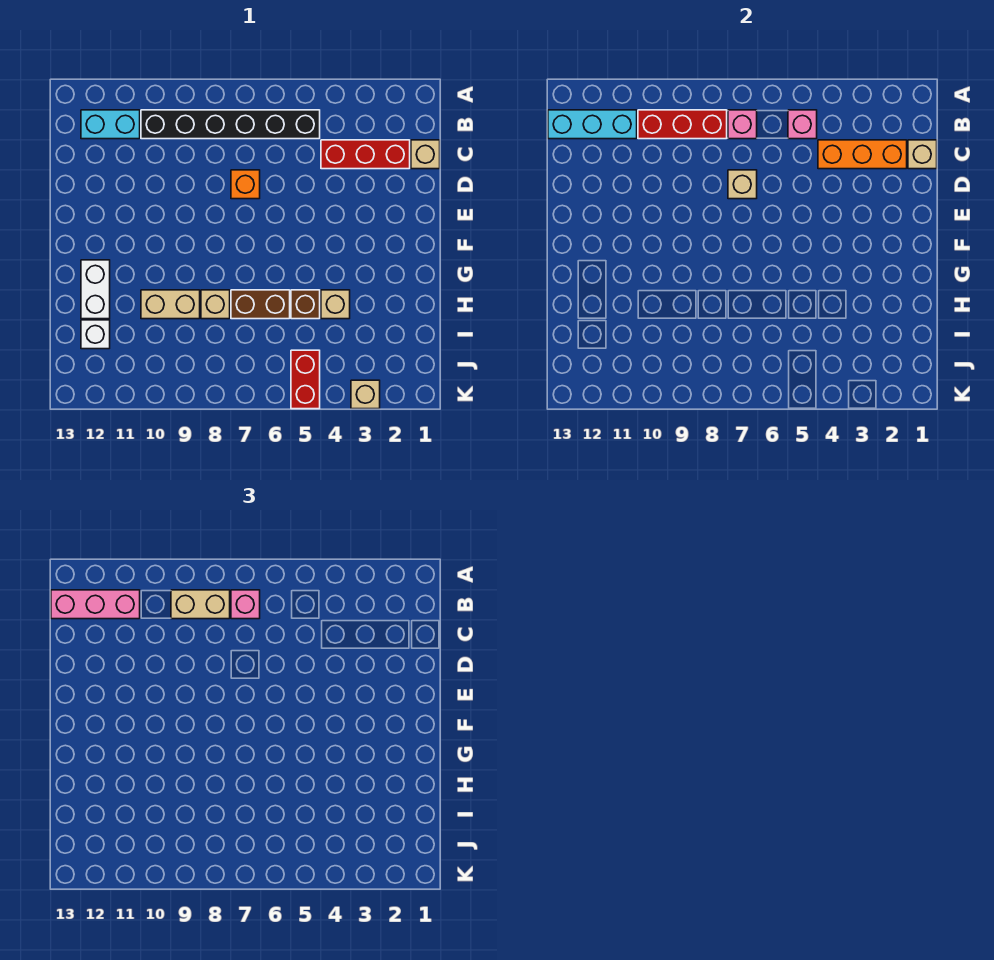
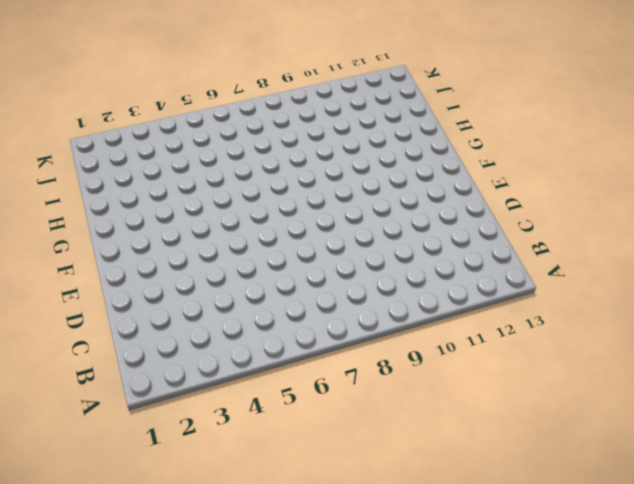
none -> black 1x6 brick [141,110,320,139]
none -> cyan 1x2 brick [81,110,140,139]
none -> tan 1x1 brick [411,140,440,169]

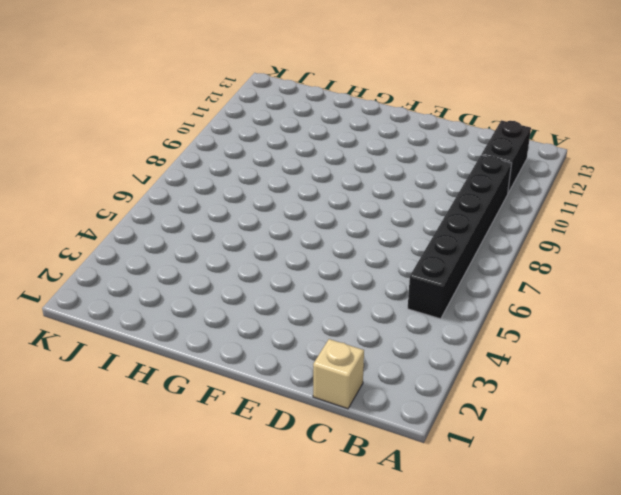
black 1x2 brick [481,120,531,193] -> cyan 1x2 brick [81,110,140,139]
none -> red 1x3 brick [321,140,410,169]
none -> orange 1x1 brick [231,170,260,199]
none -> white 1x2 brick [81,260,110,319]

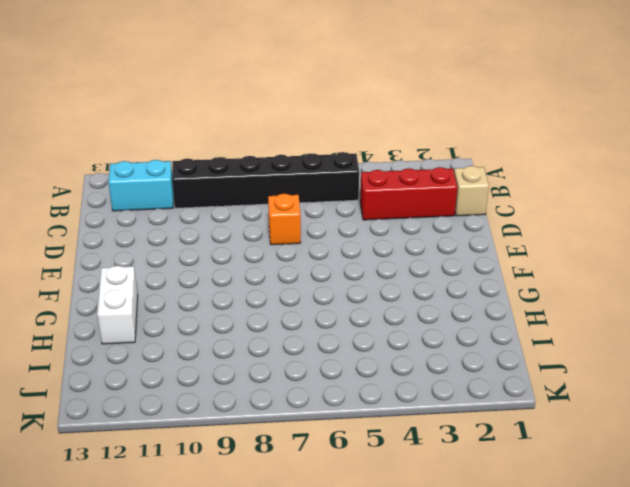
none -> tan 1x1 brick [321,290,350,319]
none -> brown 1x1 brick [291,290,320,319]
none -> brown 1x2 brick [231,290,290,319]

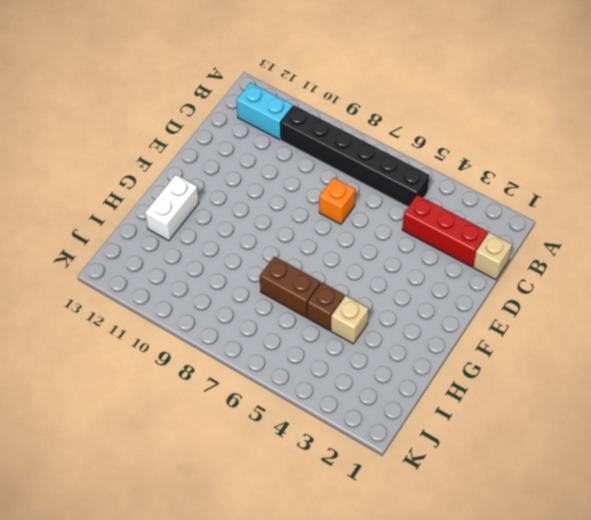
none -> tan 1x1 brick [201,290,230,319]
none -> tan 1x2 brick [141,290,200,319]
none -> white 1x1 brick [81,320,110,349]

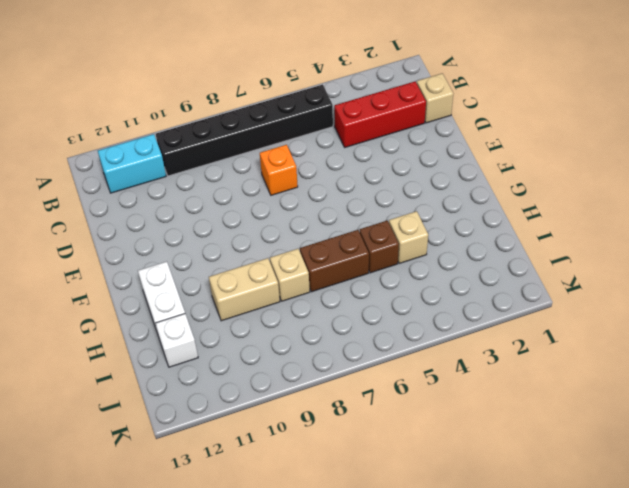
none -> red 1x2 brick [291,350,320,409]
none -> tan 1x1 brick [351,380,380,409]
none -> pink 1x1 brick [788,110,817,139]

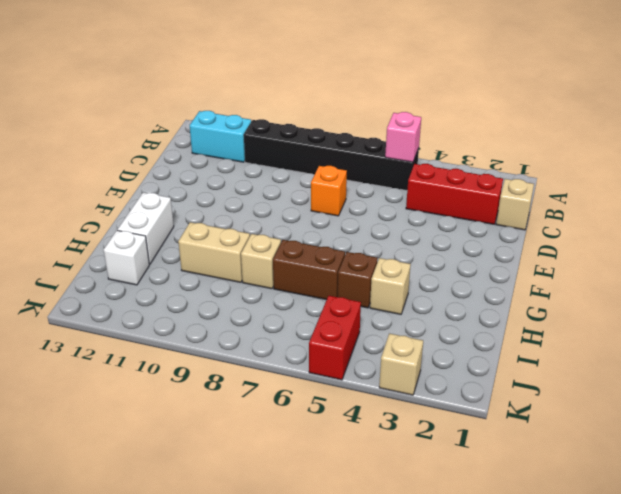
none -> pink 1x1 brick [728,110,757,139]
none -> red 1x3 brick [638,110,727,139]
none -> cyan 1x3 brick [548,110,637,139]

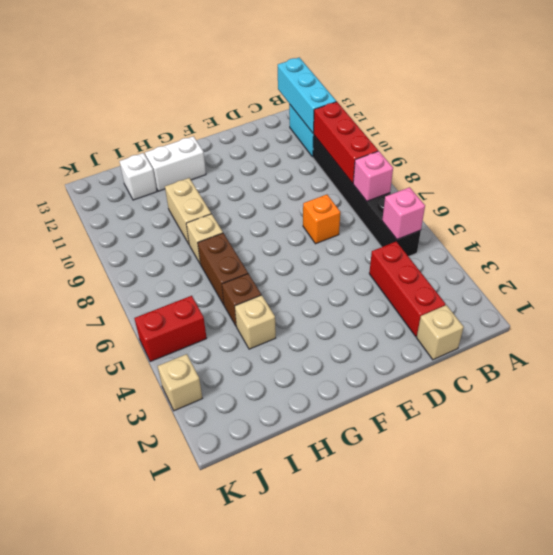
none -> tan 1x1 brick [908,140,937,169]
none -> orange 1x3 brick [818,140,907,169]
none -> tan 1x1 brick [728,170,757,199]

